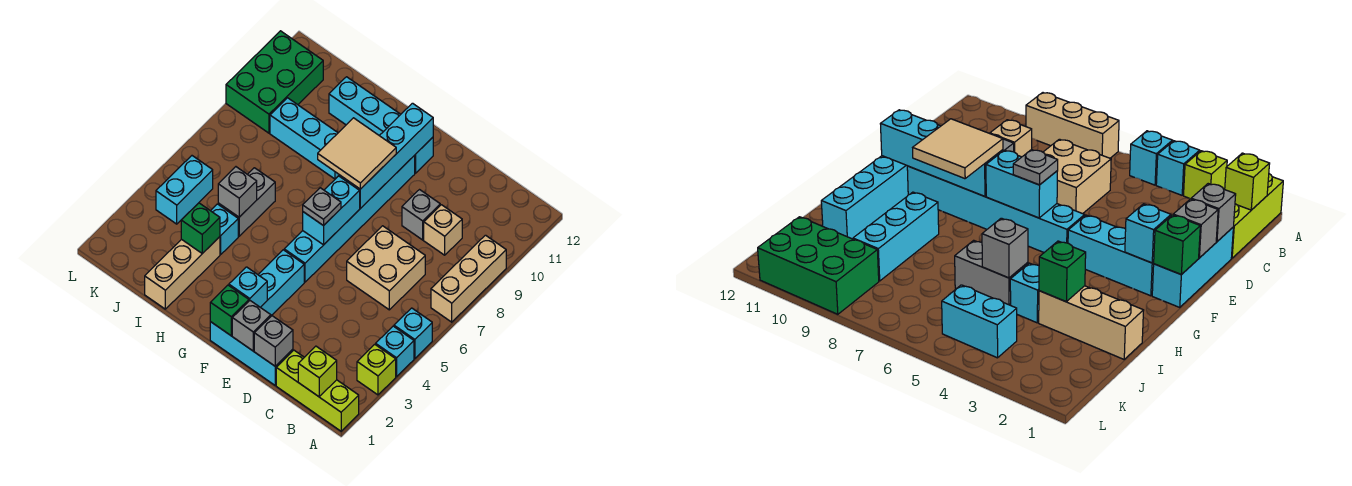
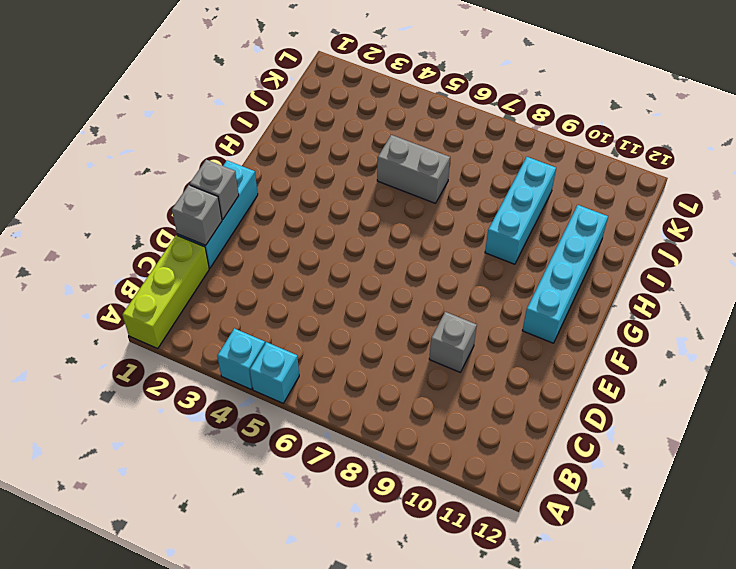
none -> lime 1x1 brick [357,344,396,395]
none -> tan 1x3 brick [431,235,506,322]
none -> tan 2x2 brick [347,226,425,310]

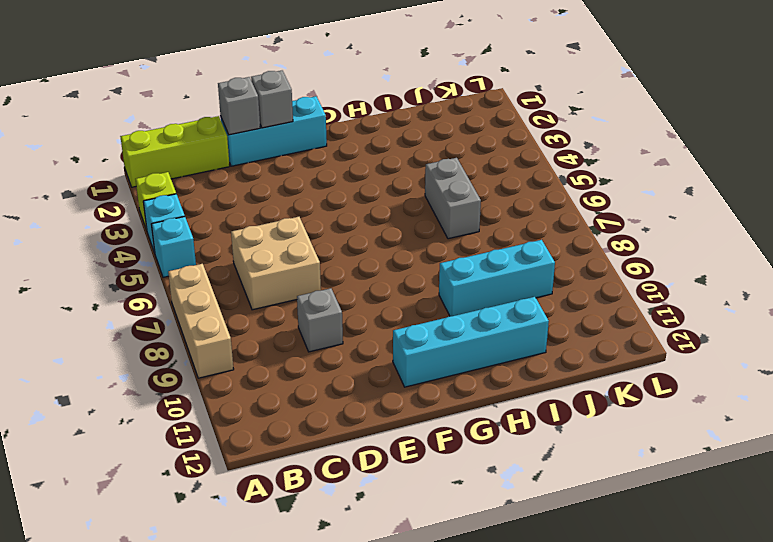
none -> tan 1x1 brick [424,205,462,255]
none -> cyan 1x3 brick [258,250,304,316]
none -> cyan 1x6 brick [284,155,415,282]

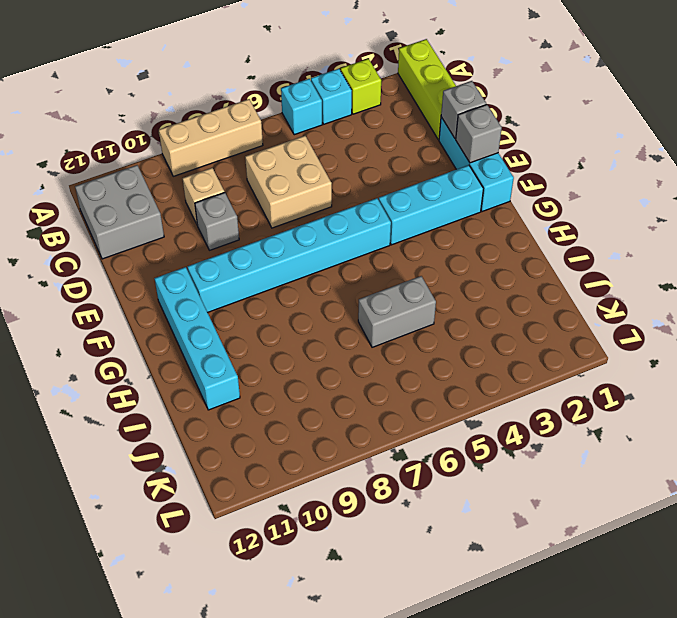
grey 2x2 brick [75,165,164,259] -> none
none -> cyan 1x3 brick [270,98,339,179]
none -> tan 1x3 brick [145,237,220,309]
none -> cyan 1x1 brick [211,204,238,254]

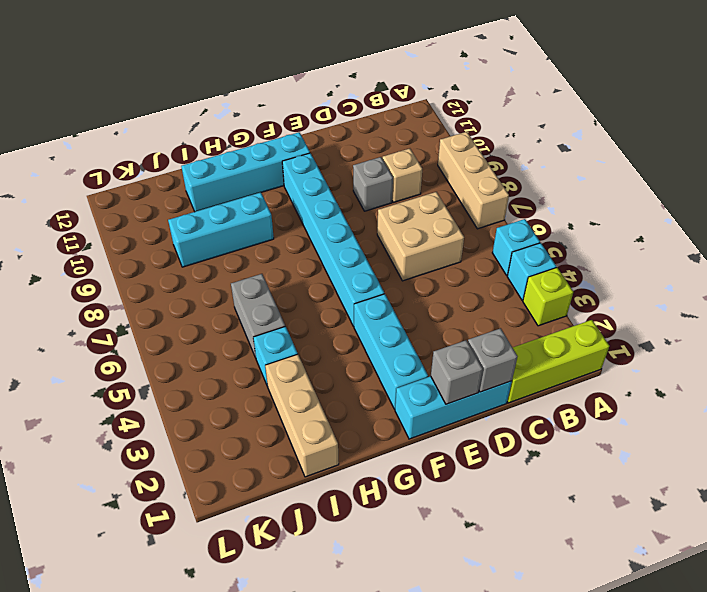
none -> cyan 1x2 brick [156,156,213,224]
none -> green 2x3 brick [226,31,323,133]
none -> lime 1x1 brick [298,346,337,397]

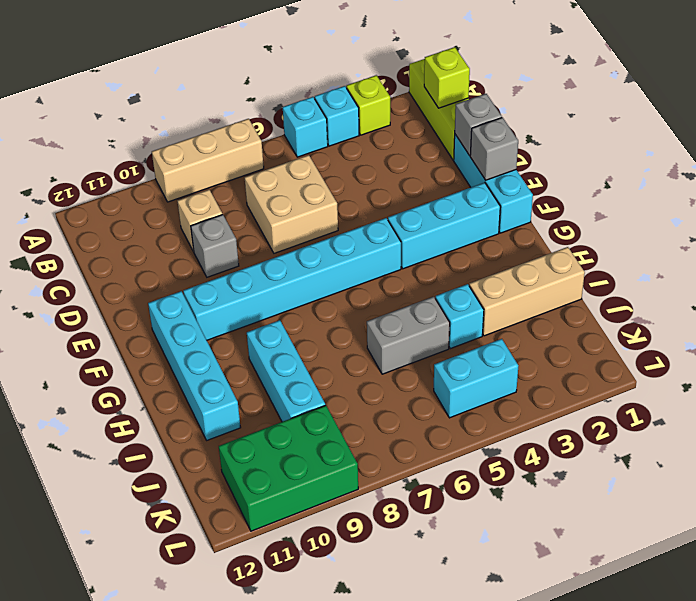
none -> green 1x1 brick [210,285,249,335]
none -> cyan 1x1 brick [229,267,267,307]
none -> cyan 1x2 brick [303,176,360,245]

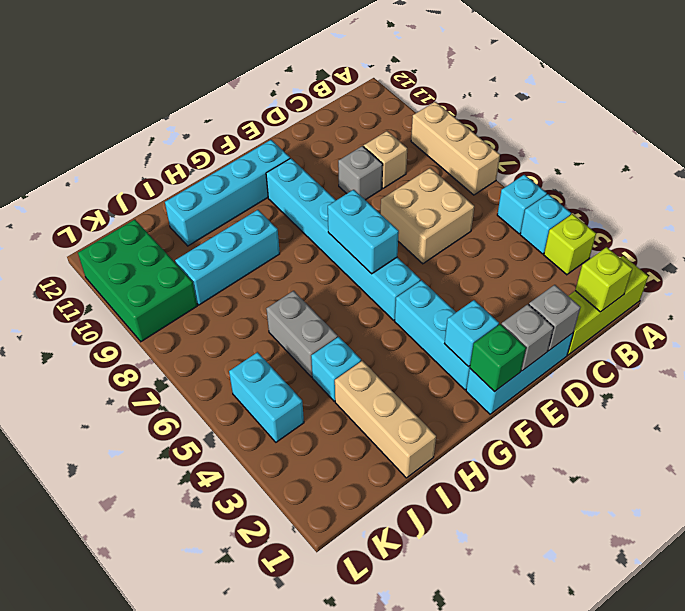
none -> cyan 1x4 brick [339,103,433,208]
none -> green 1x1 brick [181,203,220,254]
none -> grey 1x1 brick [218,167,257,217]

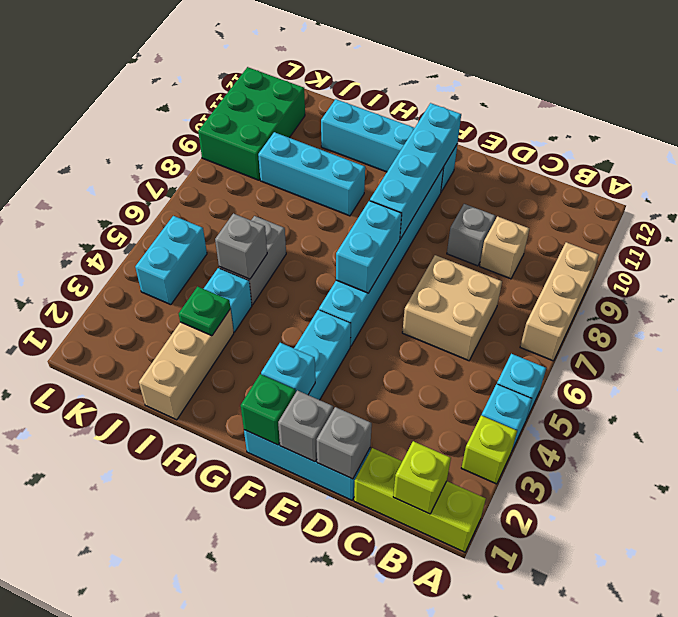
green 1x1 plate [178,286,230,336] -> green 1x1 brick [181,203,220,254]
none -> grey 1x1 plate [303,188,341,226]
none -> tan 2x2 tile [318,118,396,189]

